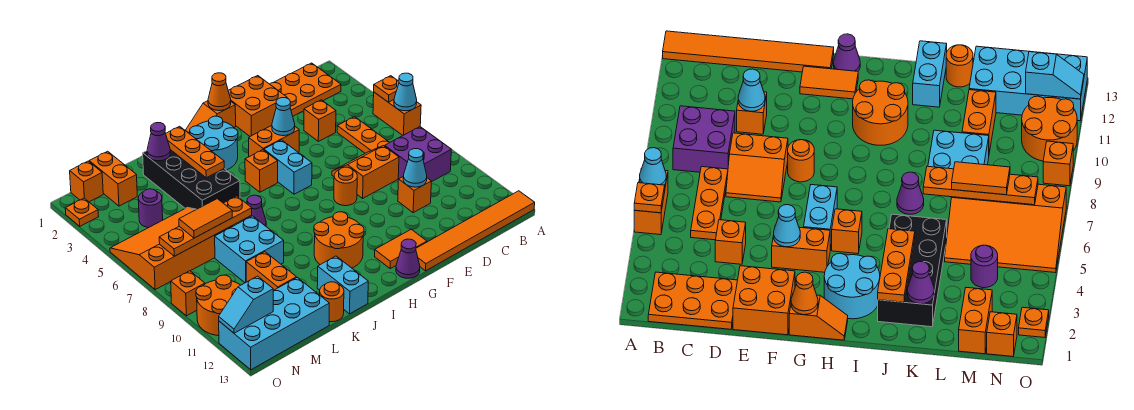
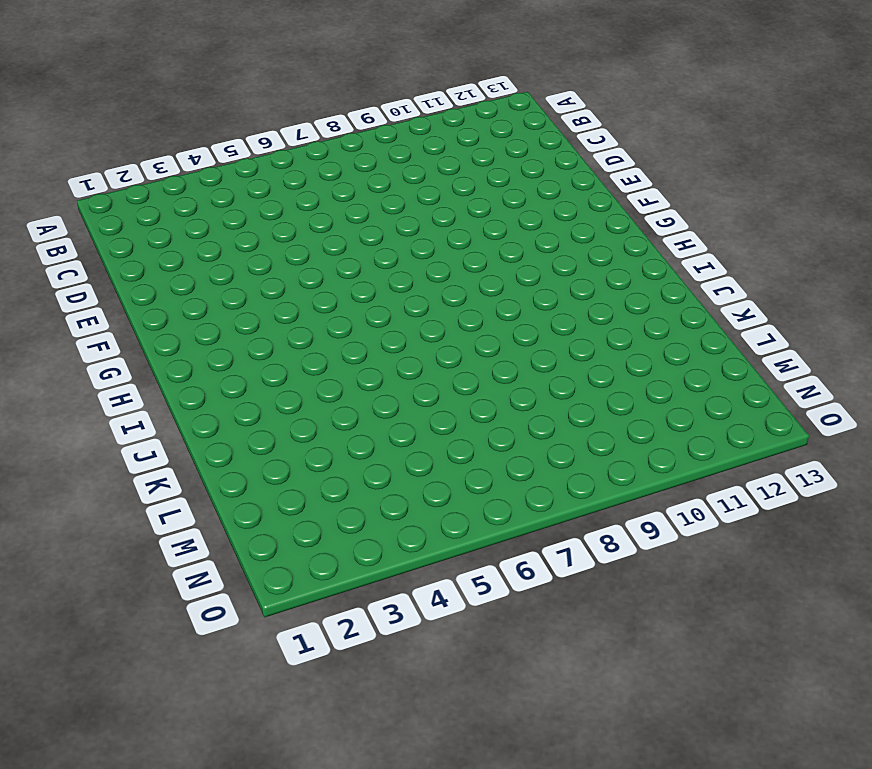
none -> orange 1x2 brick [373,92,421,135]
none -> orange 1x6 tile [416,191,535,271]
none -> orange 2x3 plate [270,63,341,116]
none -> purple 2x2 brick [385,127,451,182]

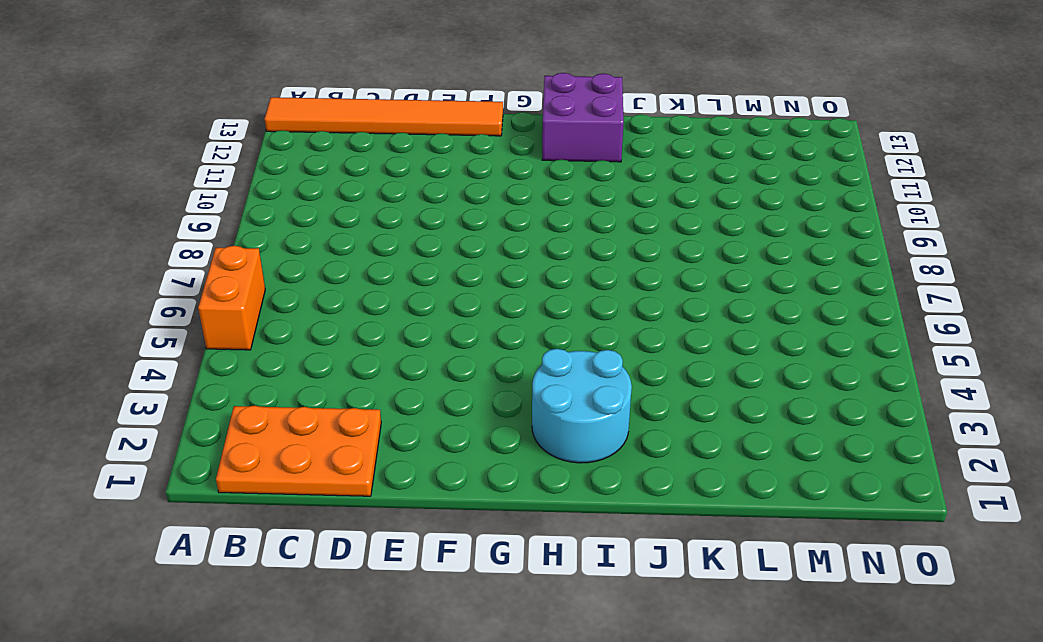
purple 2x2 brick [542,73,624,162] -> purple 2x2 brick moved to [385,127,451,182]
none -> orange 1x3 plate [337,117,390,153]
none -> orange 1x1 brick [304,100,336,141]
none -> orange 2x2 slope [332,146,399,198]
none -> orange 1x1 brick [398,176,431,213]

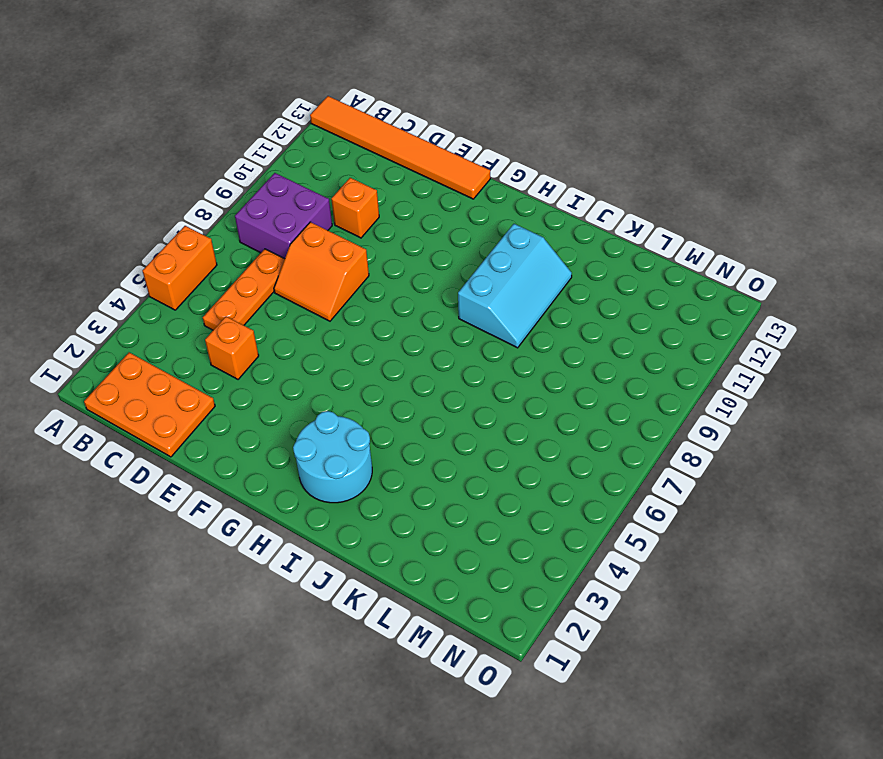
cyan 2x3 slope [458,224,572,348] -> orange 2x2 round brick [314,212,364,268]
none -> orange 2x2 brick [228,76,287,136]
none -> orange 1x2 brick [249,126,299,157]
none -> orange 1x1 round brick [334,167,357,206]
none -> orange 1x2 tile [375,229,427,268]

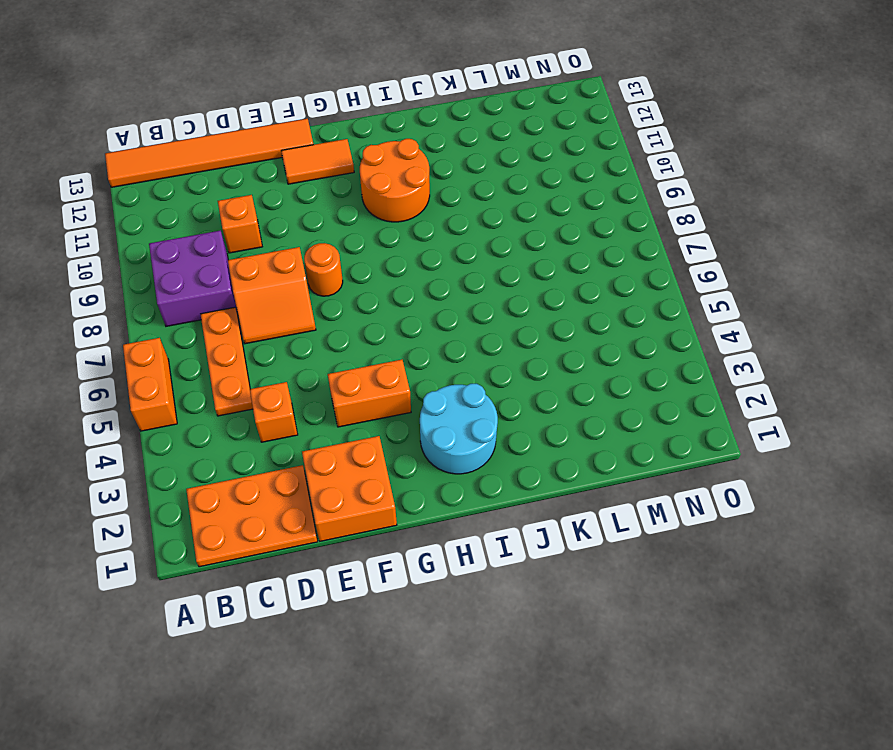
none -> orange 1x2 slope [185,101,236,134]
none -> cyan 1x2 brick [264,140,312,194]
none -> purple 1x1 cone [396,239,420,278]
none -> orange 1x1 brick [245,150,278,192]

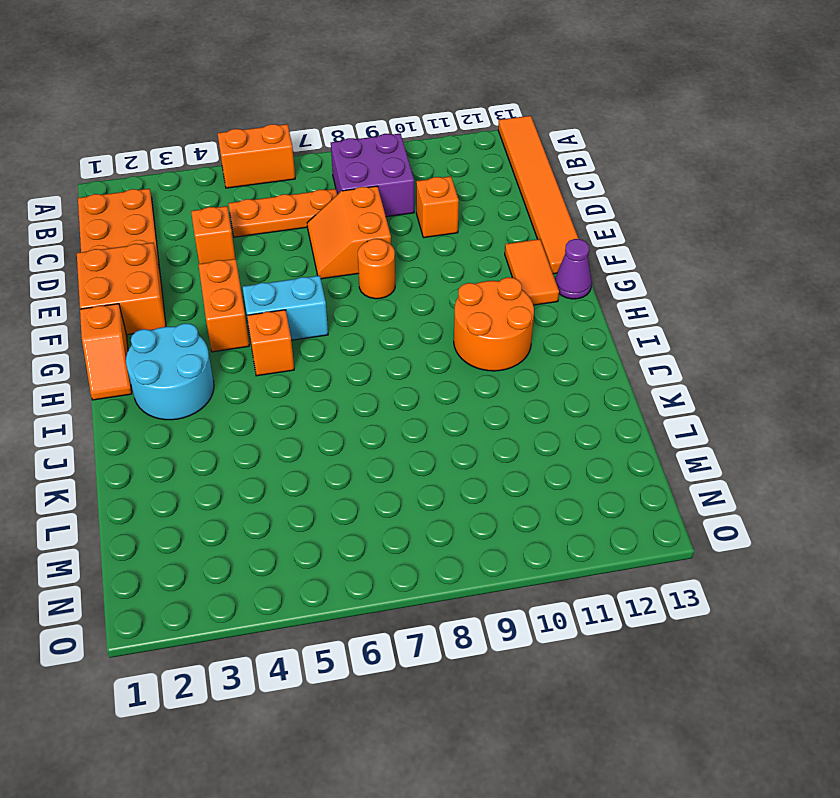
none -> black 2x4 brick [143,150,240,209]
none -> purple 1x1 cone [243,195,266,226]
none -> cyan 1x2 brick [317,256,368,314]
none -> cyan 2x2 brick [215,216,284,283]

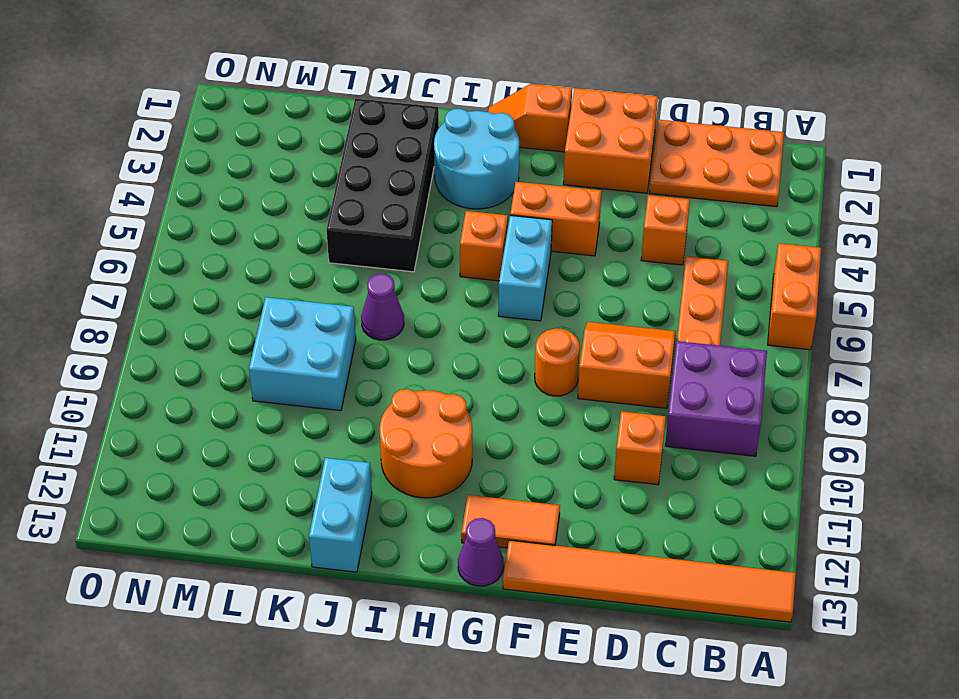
none -> orange 1x1 round brick [320,282,344,322]
none -> orange 3x4 slope [110,207,232,289]
none -> orange 1x2 brick [246,252,296,290]
none -> cyan 2x4 brick [219,278,329,370]

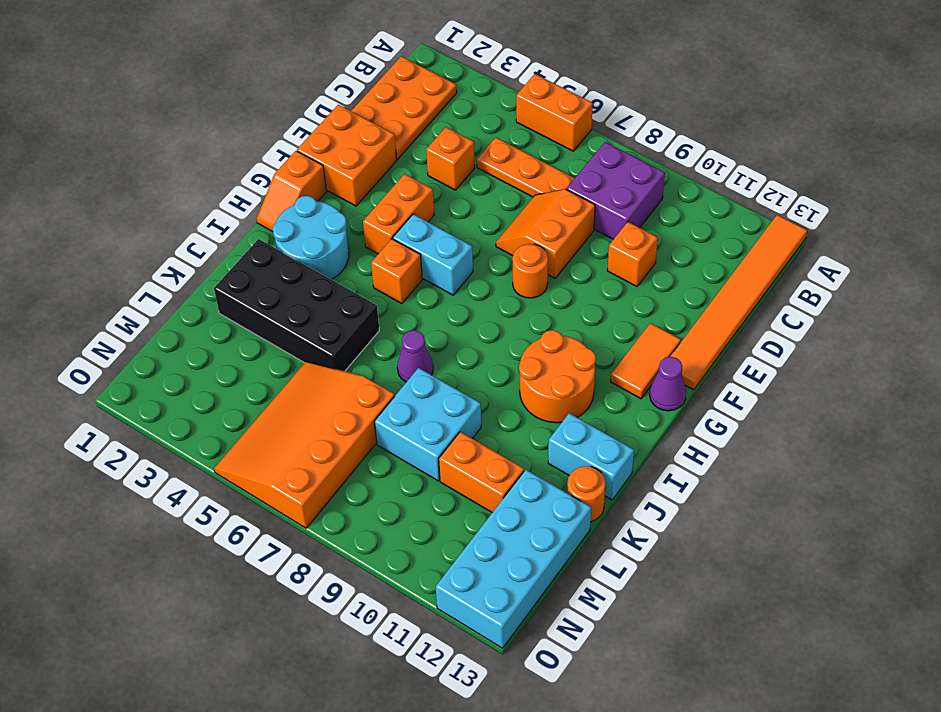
none -> orange 1x2 brick [89,151,137,206]
none -> purple 1x1 round brick [138,189,163,228]
none -> orange 1x1 brick [70,161,103,202]
none -> orange 2x2 round brick [196,275,240,336]

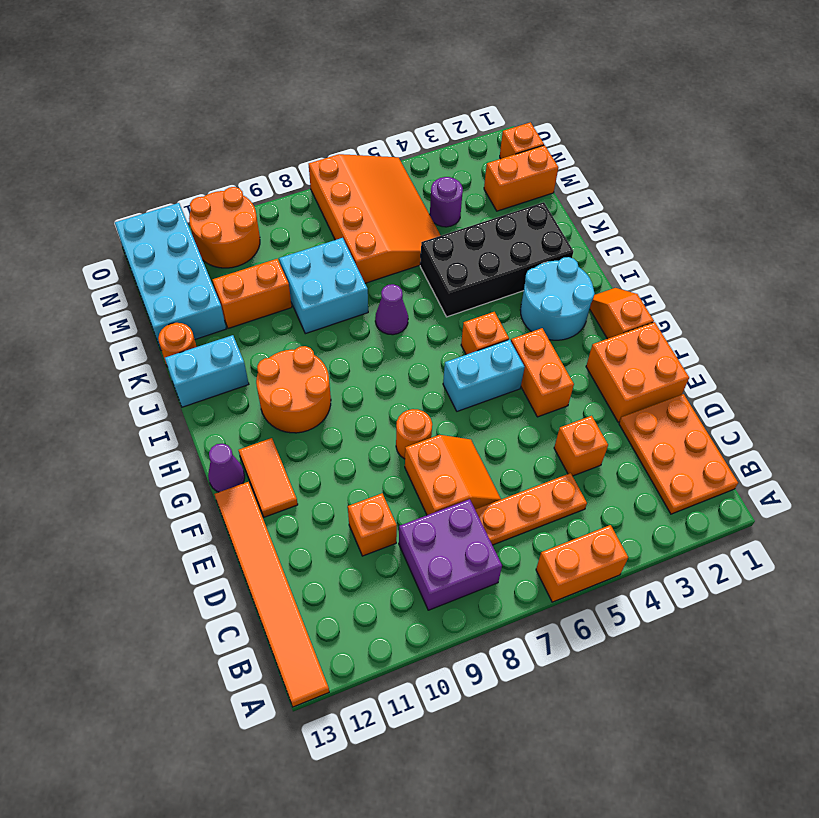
none -> orange 1x1 plate [65,198,99,226]
none -> orange 1x1 brick [171,271,205,316]
none -> orange 1x1 plate [374,76,399,102]
none -> cyan 1x1 cone [394,73,417,111]

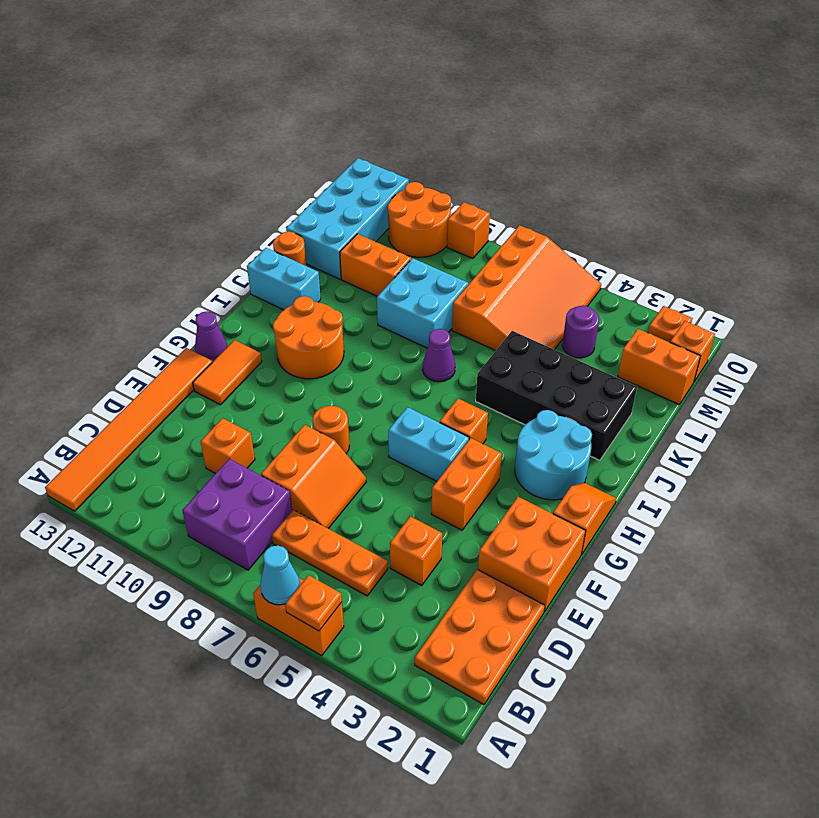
none -> cyan 1x1 cone [403,149,427,187]
none -> cyan 1x1 cone [272,98,295,136]
none -> orange 1x1 cone [208,73,231,111]
none -> orange 1x3 plate [166,126,224,178]

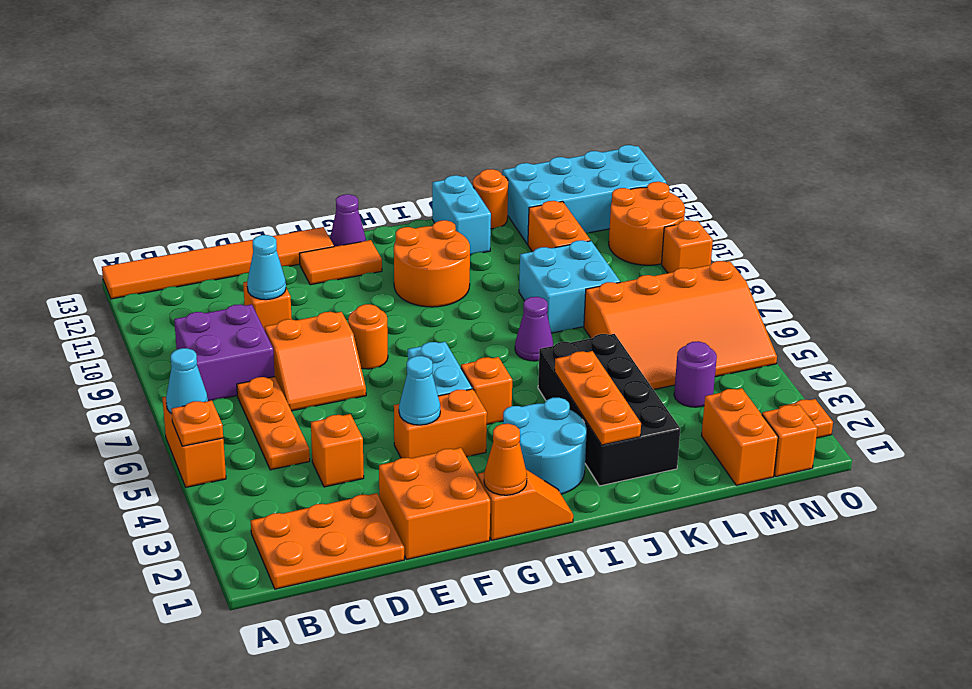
none -> purple 1x1 cone [147,123,170,161]
none -> orange 1x4 plate [159,196,252,256]
none -> cyan 1x2 slope [219,276,273,333]
none -> orange 1x2 tile [179,199,232,238]

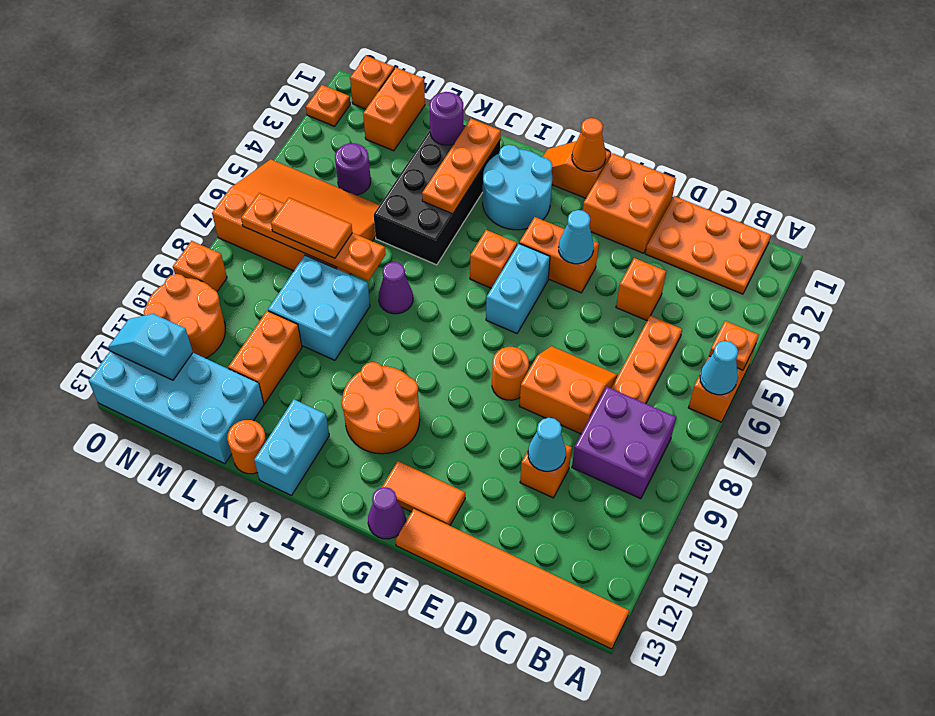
purple 1x1 round brick [430,92,463,145] -> purple 1x1 cone [147,123,170,161]

